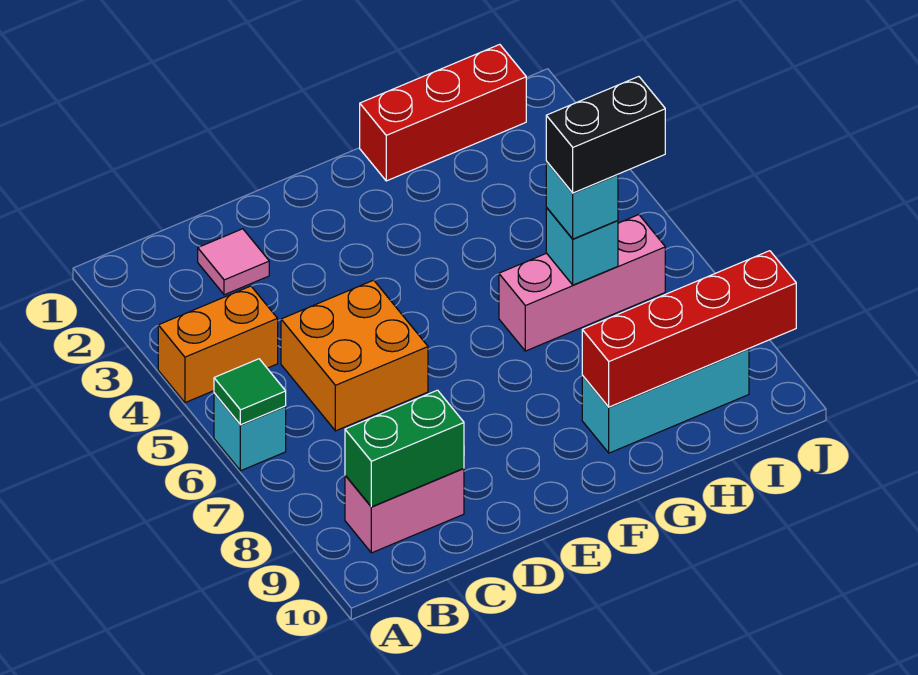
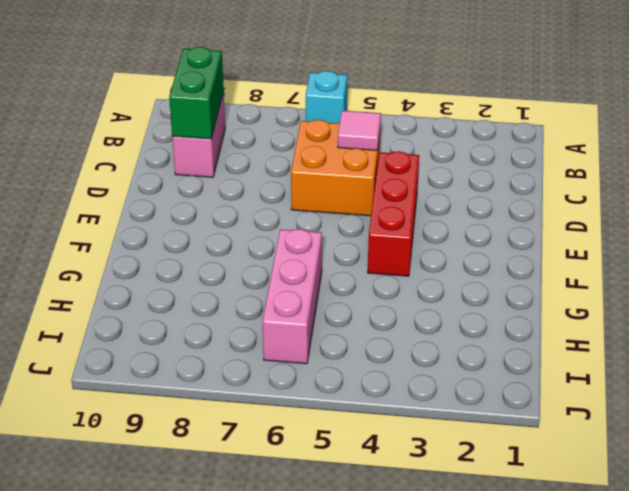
pink 1x1 tile [338,111,381,150] -> pink 1x1 tile moved to [198,229,269,295]
red 1x3 brick [368,151,419,276] -> red 1x3 brick moved to [360,44,526,181]
none -> orange 1x2 brick [158,286,278,403]
none -> cyan 1x3 brick [582,349,749,453]
none -> green 1x1 tile [214,359,286,425]

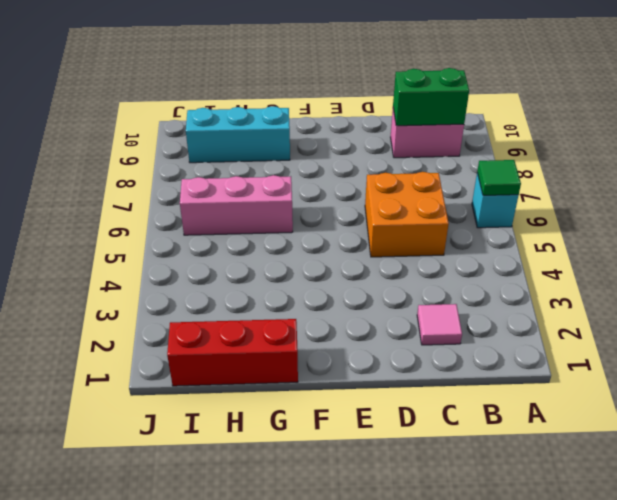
none -> orange 1x2 brick [158,286,278,403]
none -> red 1x4 brick [582,251,796,407]
none -> cyan 1x1 brick [546,208,618,285]

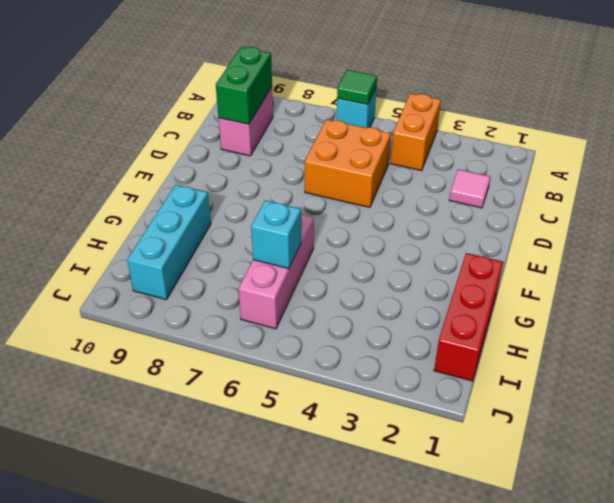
none -> red 1x4 brick [582,251,796,407]
none -> cyan 1x1 brick [546,162,618,239]
none -> black 1x2 brick [546,77,665,193]

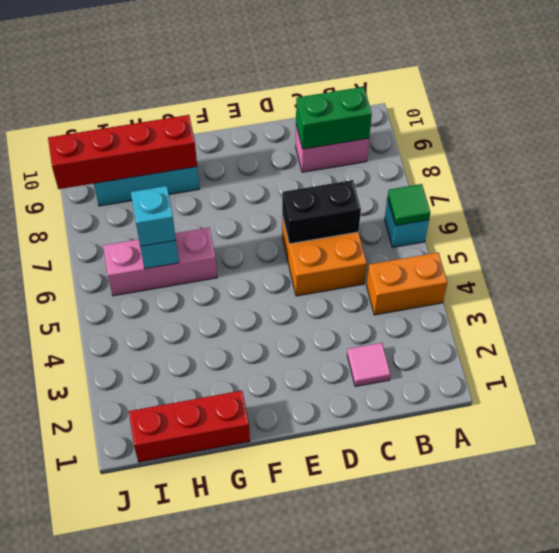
black 1x2 brick [282,180,361,244] -> black 1x2 brick moved to [546,77,665,193]

